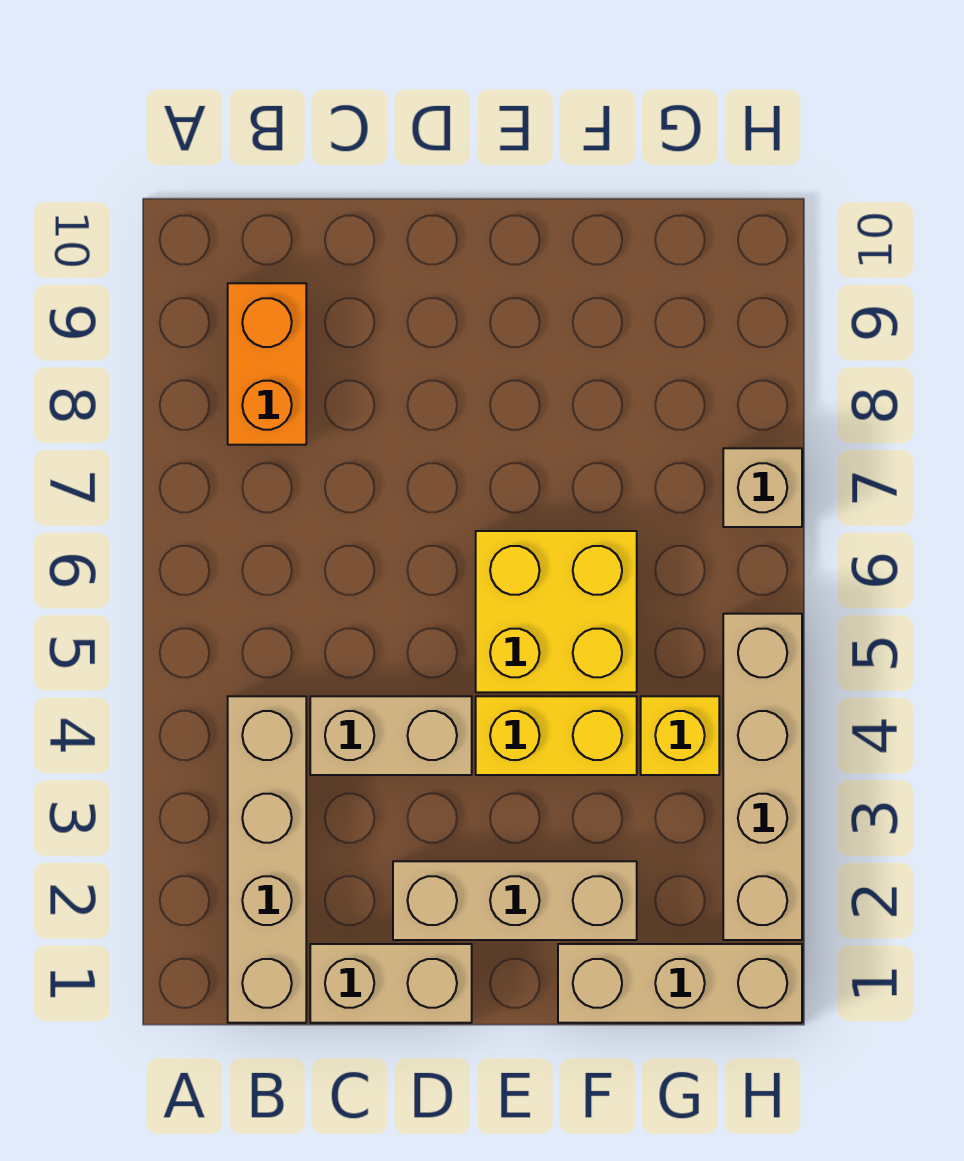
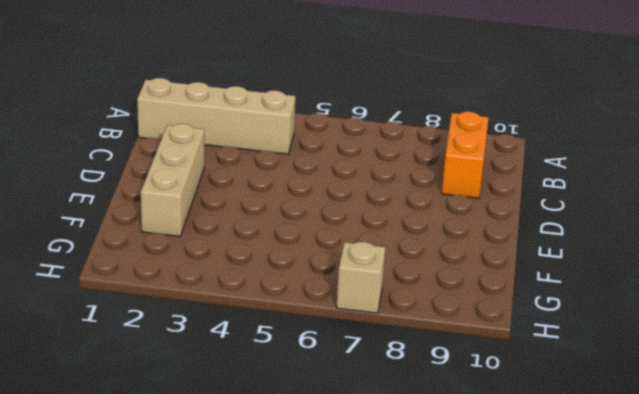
orange 1x2 brick [442,112,489,198] -> orange 1x2 brick turned to [228,283,306,445]
none -> tan 1x2 brick [310,944,472,1023]
none -> tan 1x2 brick [310,696,472,775]

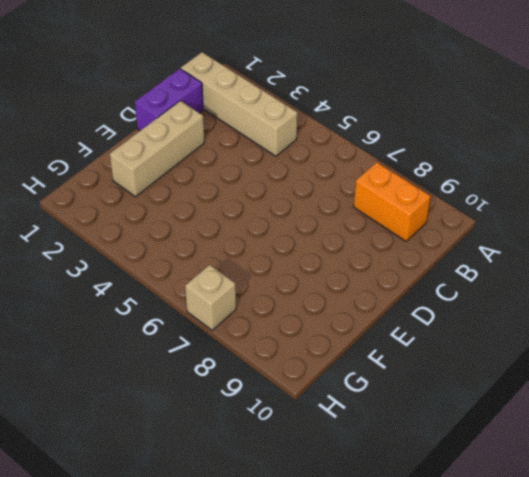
purple 1x2 brick [135,69,203,131] -> tan 1x2 brick [310,944,472,1023]
none -> tan 1x2 brick [310,696,472,775]
none -> yellow 1x2 brick [476,696,637,775]

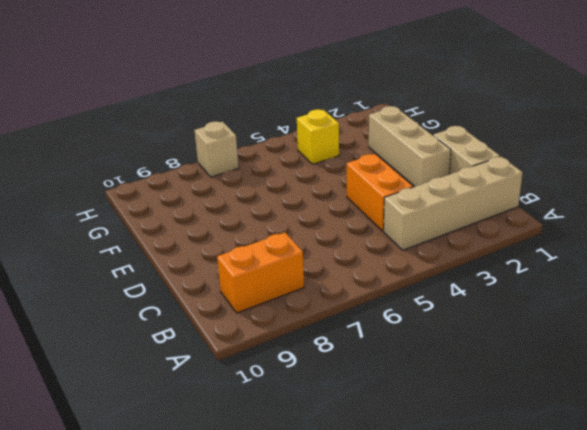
orange 1x2 brick [347,154,413,231] -> tan 1x2 brick [310,696,472,775]
none -> yellow 1x2 brick [476,696,637,775]
none -> yellow 2x2 brick [476,531,637,692]

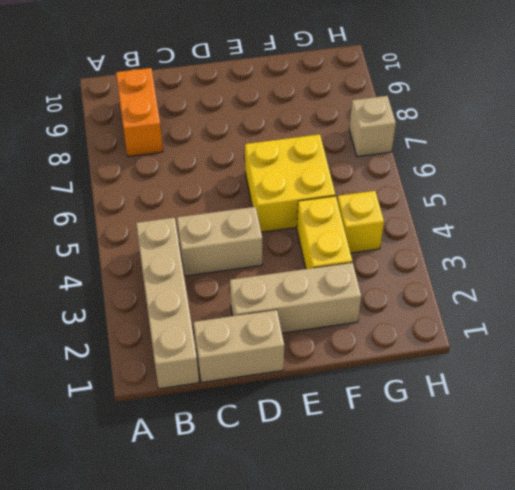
yellow 1x2 brick [297,196,352,269] -> yellow 1x2 brick turned to [476,696,637,775]
none -> tan 1x3 brick [558,944,802,1023]
none -> tan 1x4 brick [723,614,802,940]

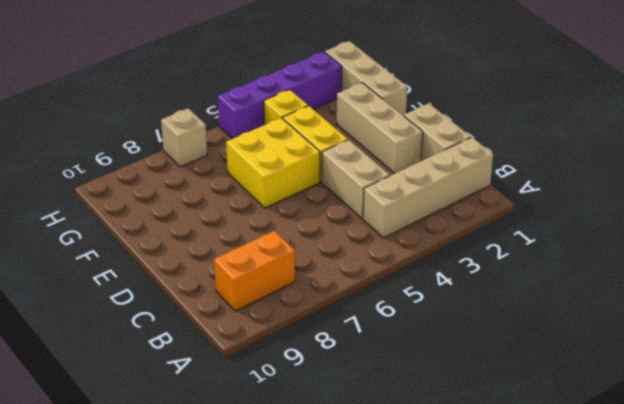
purple 1x4 brick [218,52,342,139] -> tan 1x4 brick [723,614,802,940]

